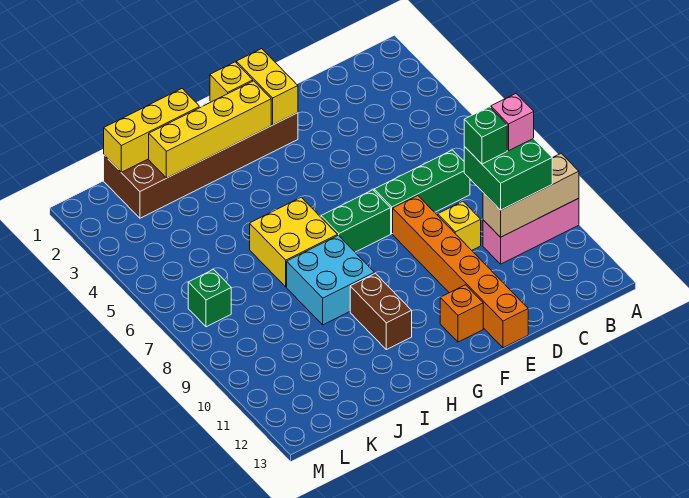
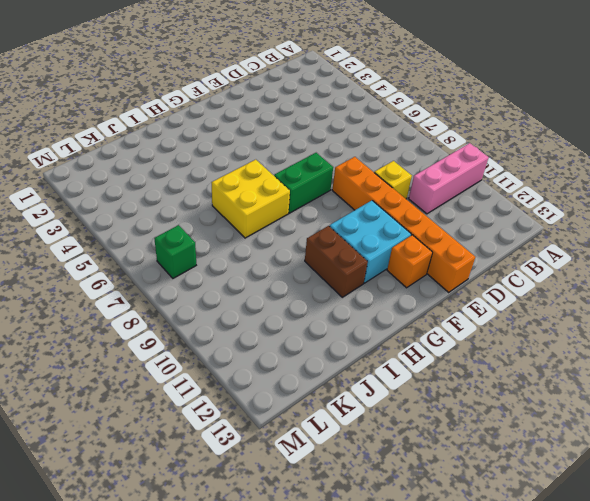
cyan 2x2 brick [330,201,411,283] -> cyan 2x2 brick moved to [287,235,375,325]
none -> green 1x3 brick [374,150,470,234]
none -> brown 2x6 brick [104,102,298,218]
none -> tan 1x3 brick [483,154,579,237]

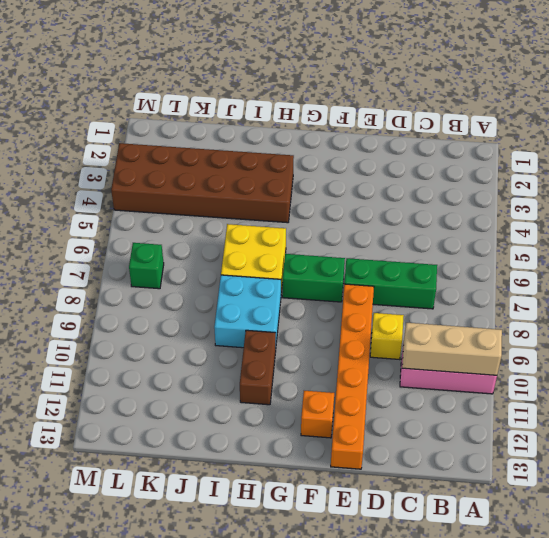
brown 2x6 brick [111,143,294,223] -> brown 2x6 brick moved to [104,102,298,218]
none -> yellow 1x2 brick [236,49,298,125]
none -> yellow 1x1 brick [210,62,253,102]
none -> yellow 1x4 brick [149,81,271,178]

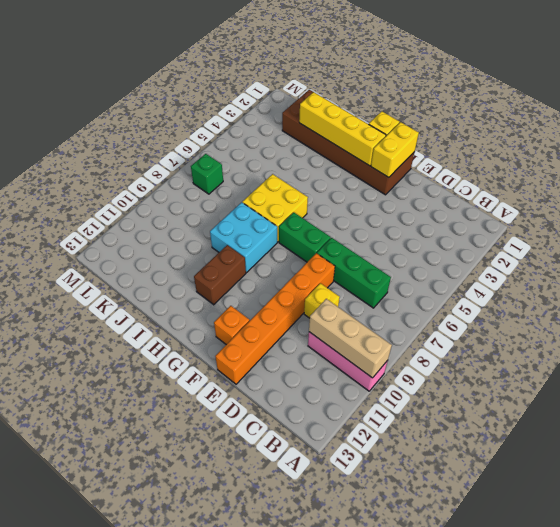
none -> yellow 1x3 brick [104,89,200,172]
none -> green 2x2 brick [464,138,552,210]
none -> pink 1x1 brick [491,94,534,151]

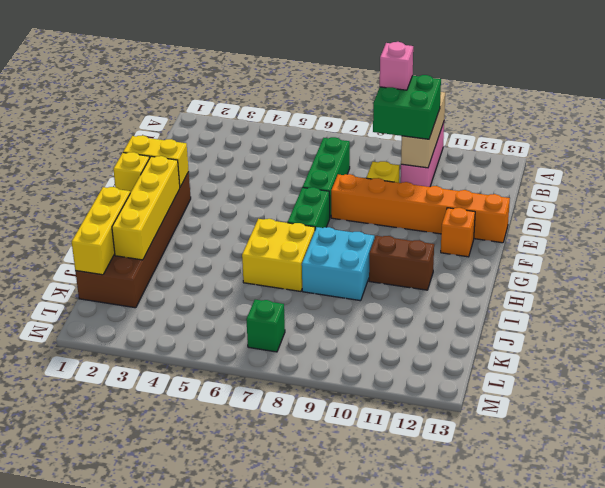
none -> green 1x1 brick [464,107,507,164]

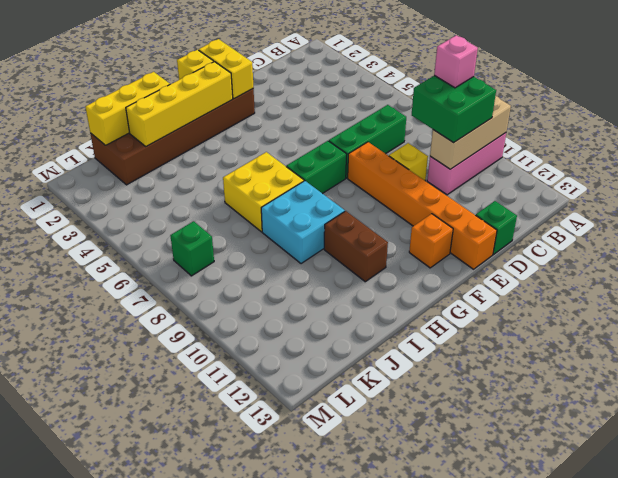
green 1x1 brick [476,201,517,254] -> green 1x1 brick moved to [464,107,507,164]

